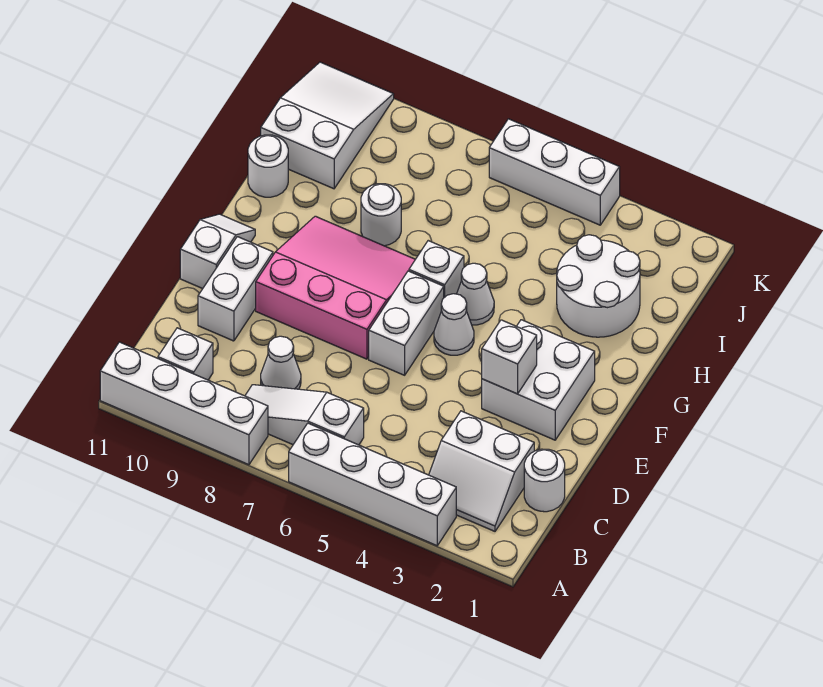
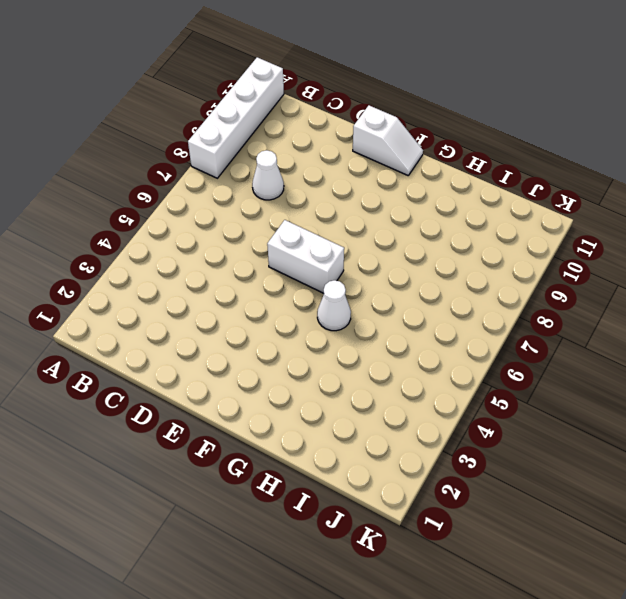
none -> white 1x4 brick [289,423,456,546]
none -> white 2x2 slope [429,411,534,531]
none -> white 1x3 slope [245,385,364,445]

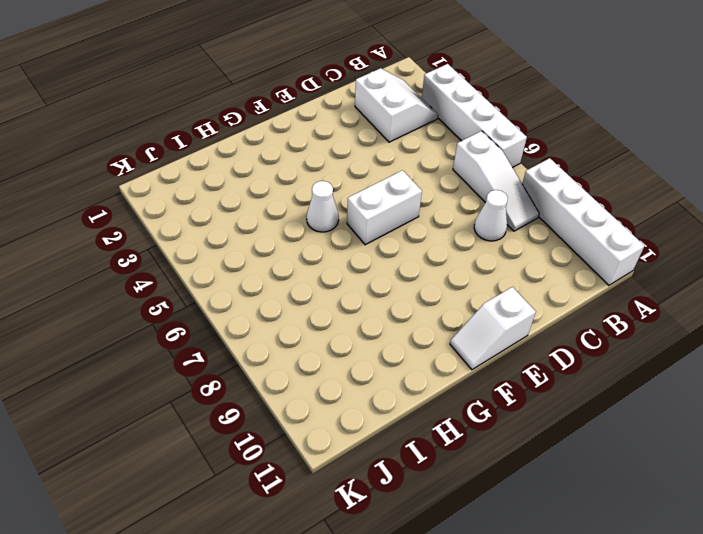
none -> white 1x1 brick [158,328,213,380]
none -> white 1x1 round brick [524,449,565,512]
none -> white 1x2 brick [198,237,273,341]

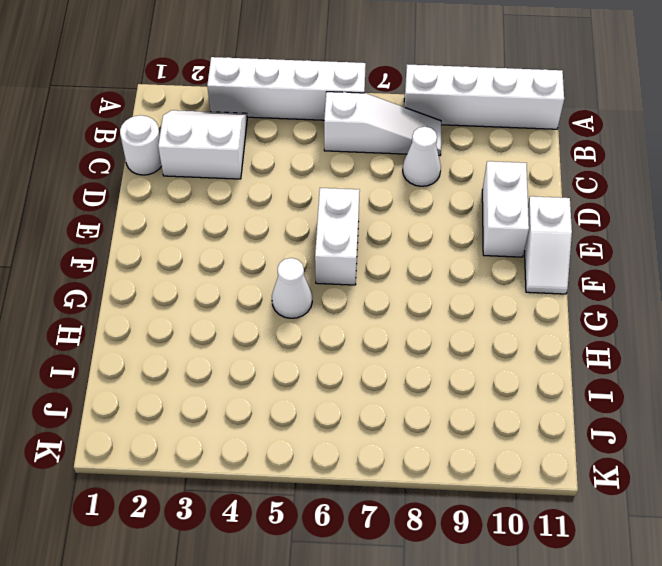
none -> white 1x1 brick [158,328,213,380]
none -> white 2x2 brick [482,320,595,440]
none -> pink 3x3 slope [256,216,415,359]

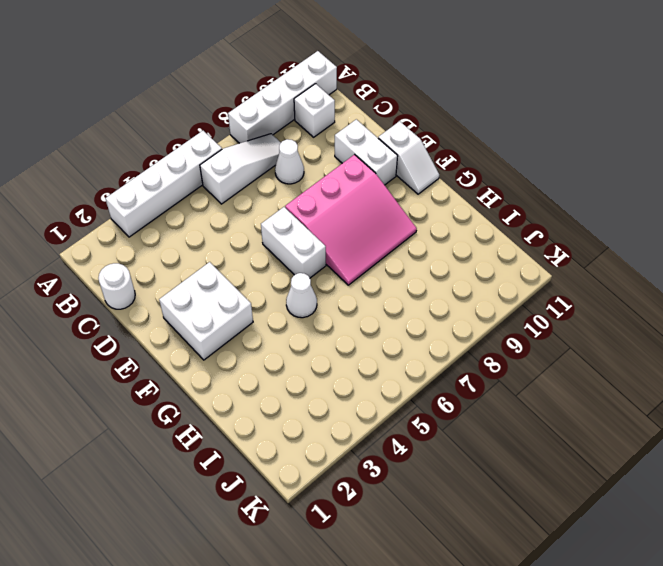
none -> white 2x2 slope [429,411,534,531]
none -> white 1x1 cone [434,294,474,355]
none -> white 1x1 brick [409,241,464,298]

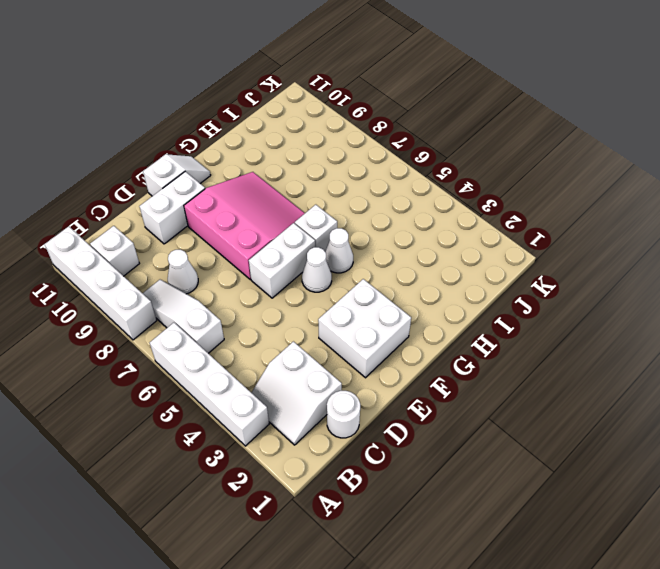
none -> white 2x2 round brick [557,235,640,337]
none -> white 1x1 round brick [361,184,401,246]
none -> white 1x1 round brick [248,135,288,197]

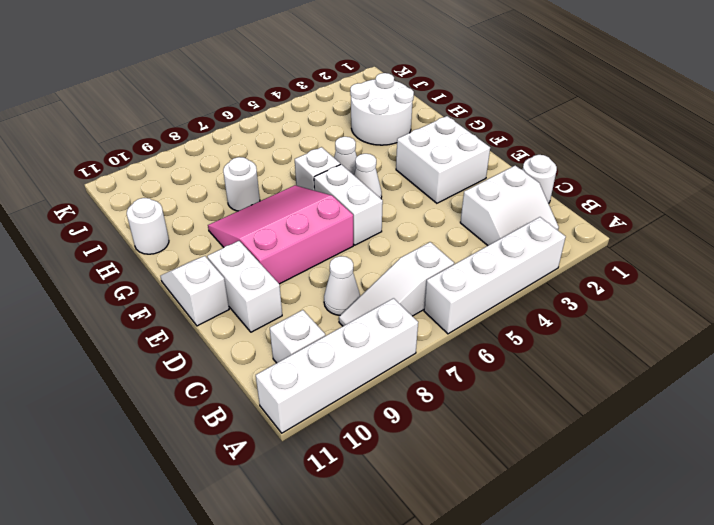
none -> white 2x3 slope [261,62,394,189]
none -> white 1x3 brick [489,119,620,225]
none -> white 1x1 brick [482,320,537,394]

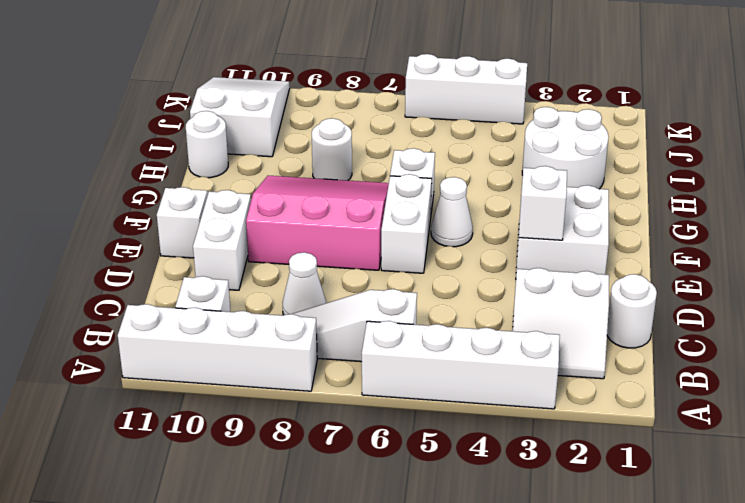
none -> white 1x1 cone [457,263,494,325]

